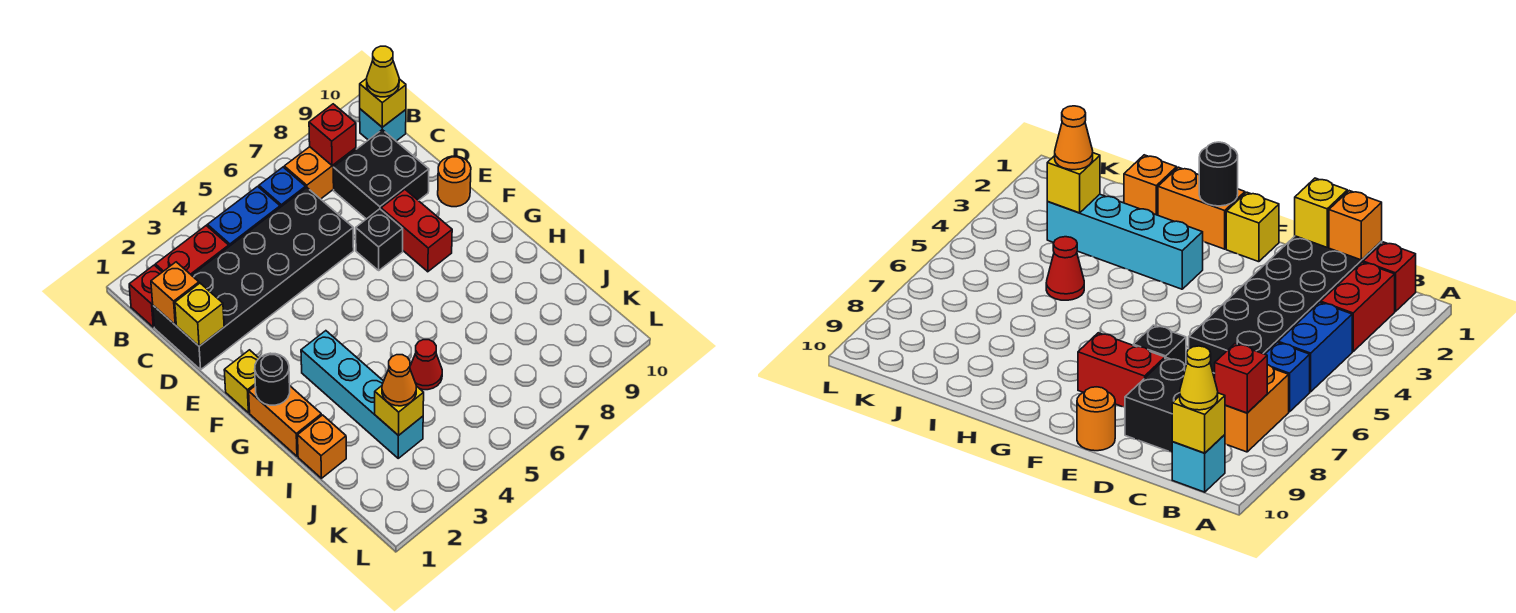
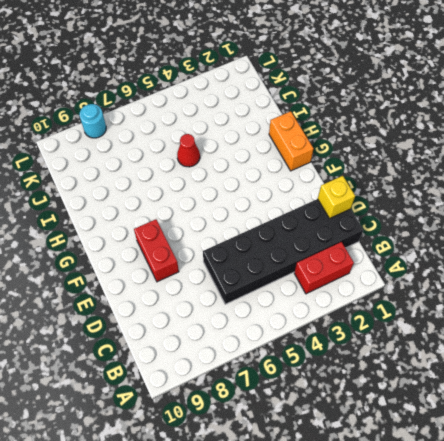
cyan 1x1 round brick [79,104,106,138] -> none
none -> red 1x1 brick [129,265,162,327]
none -> blue 1x2 brick [208,186,280,246]
none -> blue 1x1 brick [259,167,306,207]

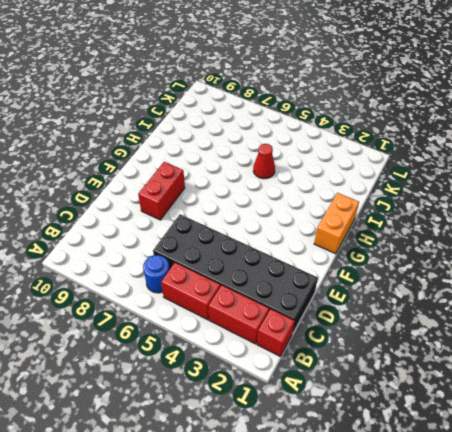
red 1x2 brick [161,263,220,320] -> blue 1x2 brick [208,186,280,246]
blue 1x1 round brick [143,255,169,293] -> blue 1x1 brick [259,167,306,207]
none -> orange 1x2 brick [284,147,356,199]
none -> cyan 1x1 brick [360,109,406,141]
none -> black 2x2 brick [333,130,429,219]

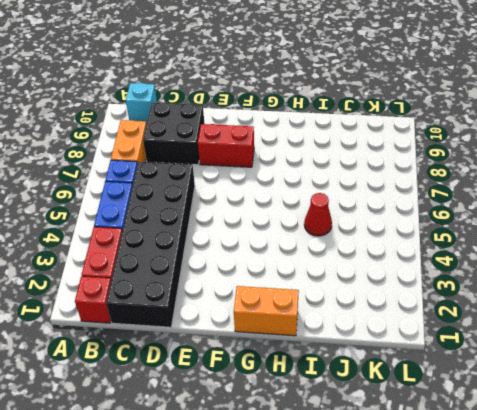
none -> black 1x1 brick [356,209,403,270]
none -> orange 1x1 round brick [438,156,471,207]
none -> yellow 1x1 brick [224,350,259,413]

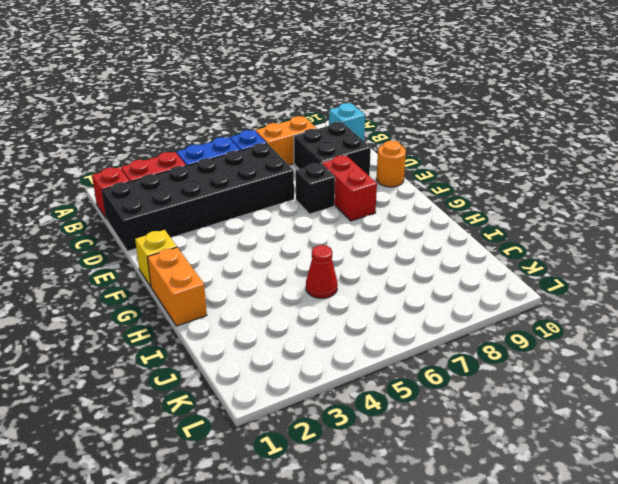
none -> cyan 1x4 brick [301,331,423,458]
none -> orange 1x1 brick [298,415,346,478]
none -> red 1x1 brick [309,104,356,166]

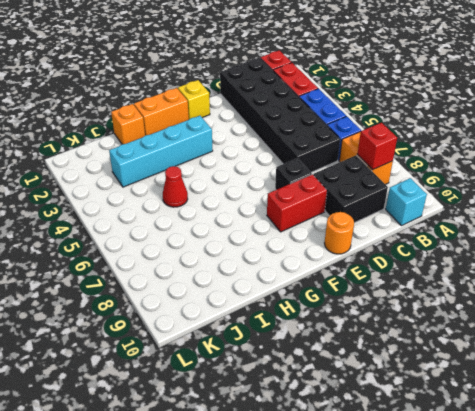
none -> yellow 1x1 brick [360,78,406,127]
none -> orange 1x1 brick [151,262,199,325]
none -> yellow 1x1 brick [175,283,224,346]

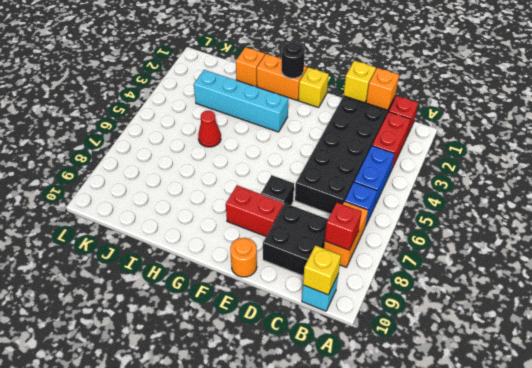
none -> yellow 1x1 brick [375,386,424,436]
none -> yellow 1x1 cone [367,46,399,97]
none -> orange 1x1 cone [382,355,416,406]

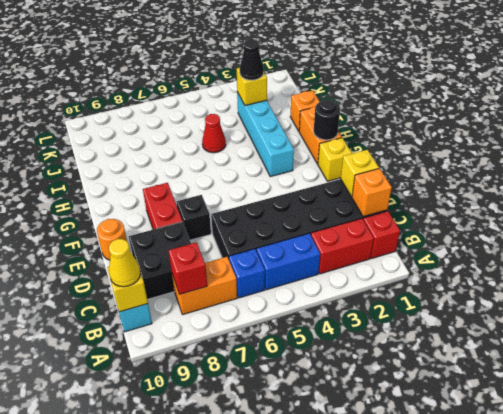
black 1x1 cone [240,39,264,80] -> orange 1x1 cone [382,355,416,406]

